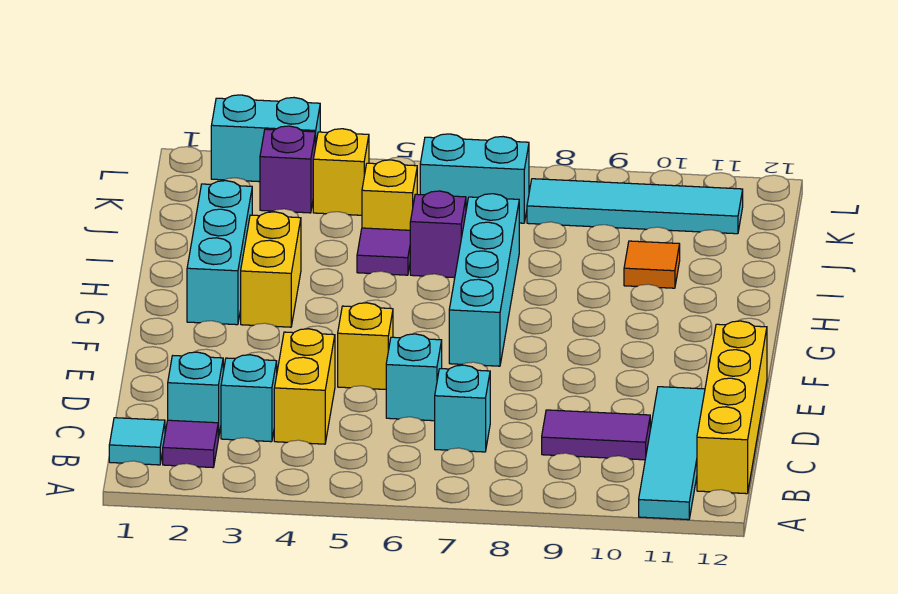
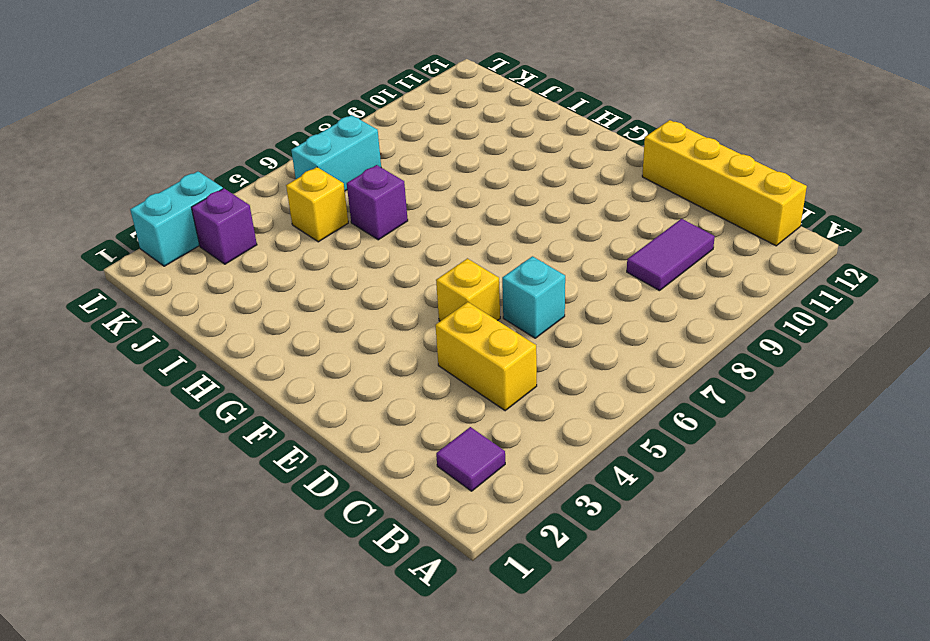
none -> cyan 1x4 tile [639,387,705,520]
none -> cyan 1x1 tile [109,418,165,465]
none -> cyan 1x1 brick [168,352,223,439]

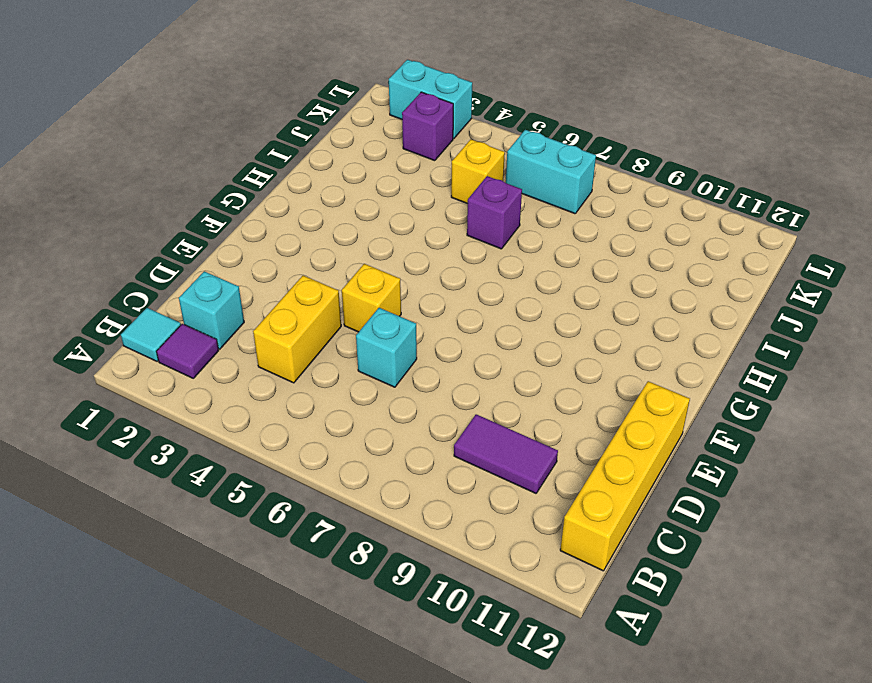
none -> cyan 1x4 tile [639,387,705,520]
none -> cyan 1x1 brick [221,355,277,442]
none -> cyan 1x1 brick [435,365,490,452]

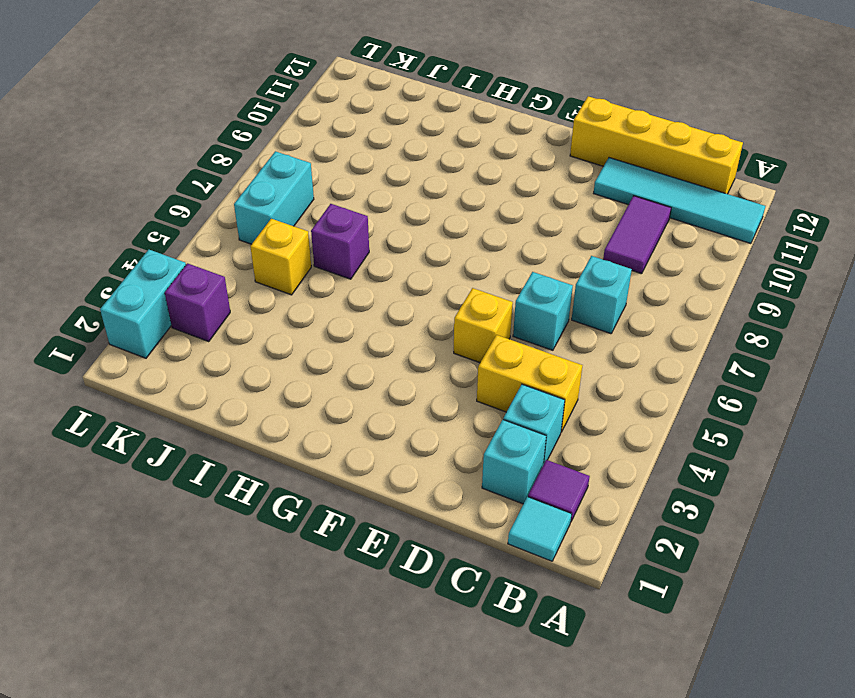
none -> cyan 1x4 brick [449,194,519,366]
none -> cyan 1x3 brick [187,181,252,325]
none -> yellow 1x2 brick [241,212,301,327]

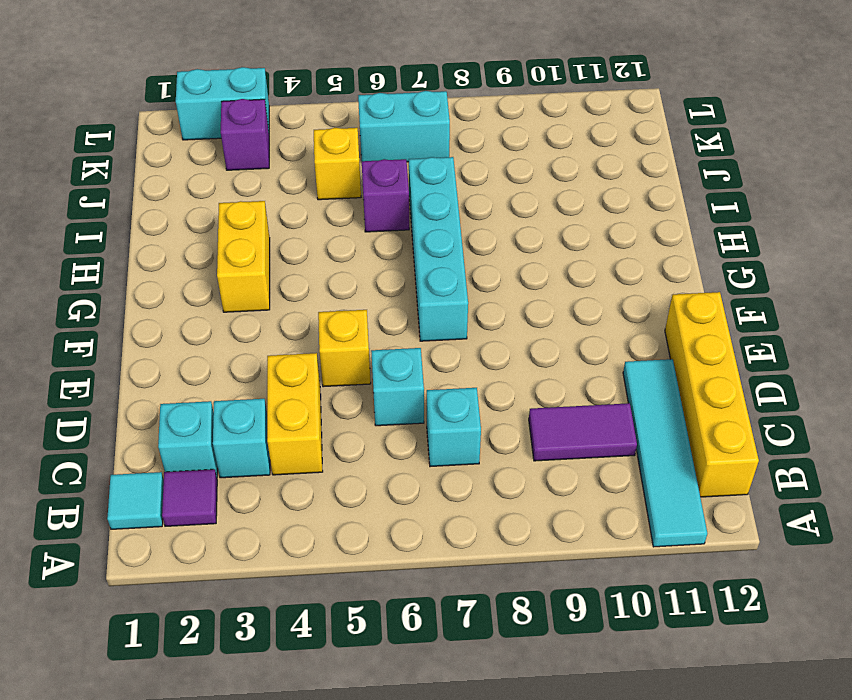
none -> cyan 1x3 brick [187,181,252,325]
none -> purple 1x1 tile [357,228,410,275]
none -> orange 1x1 tile [624,241,680,288]

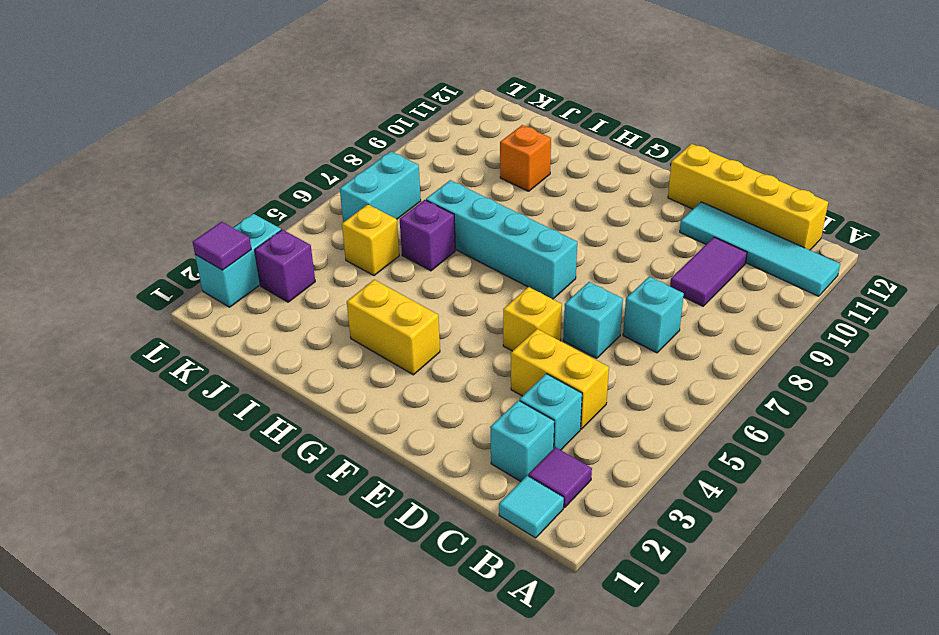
orange 1x1 brick [500,125,551,191] -> orange 1x1 tile [624,241,680,288]
purple 1x1 tile [193,222,251,270] -> purple 1x1 tile moved to [357,228,410,275]
none -> cyan 1x3 brick [187,181,252,325]
none -> yellow 1x1 brick [313,129,369,215]
none -> cyan 1x4 tile [527,179,743,234]

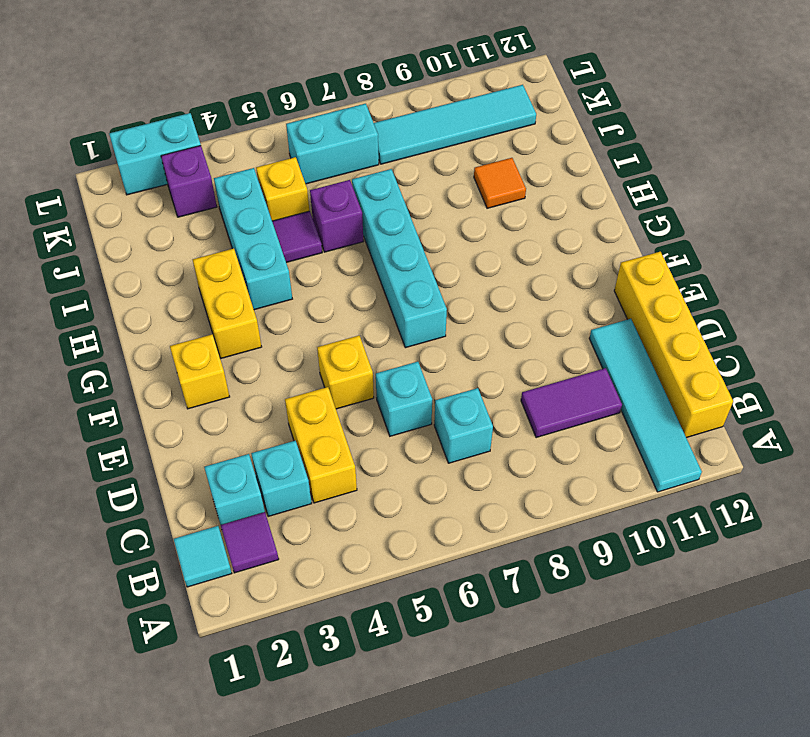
yellow 1x1 brick [170,334,230,409] -> yellow 1x1 brick moved to [313,129,369,215]
cyan 1x3 brick [214,168,292,310] -> cyan 1x3 brick moved to [187,181,252,325]

